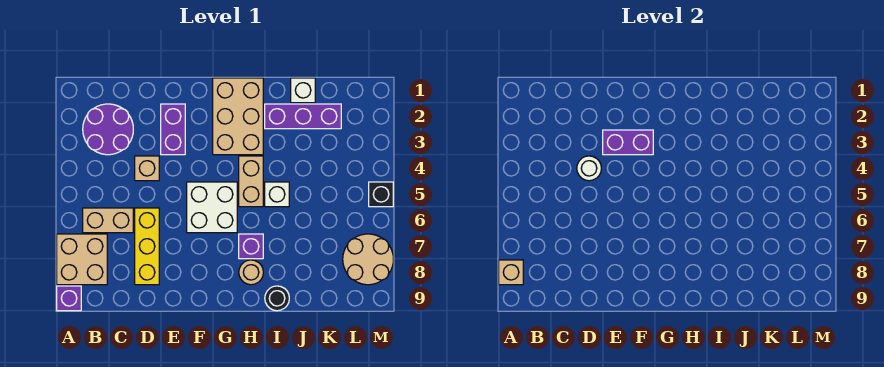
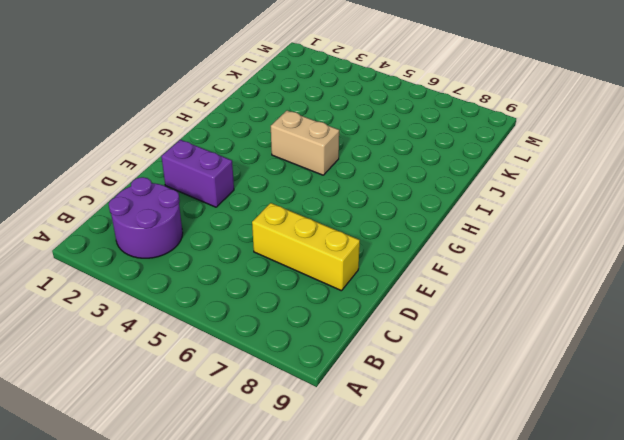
none -> tan 2x2 brick [57,234,107,285]
none -> purple 1x1 brick [57,286,81,311]
none -> tan 1x2 brick [83,208,133,233]

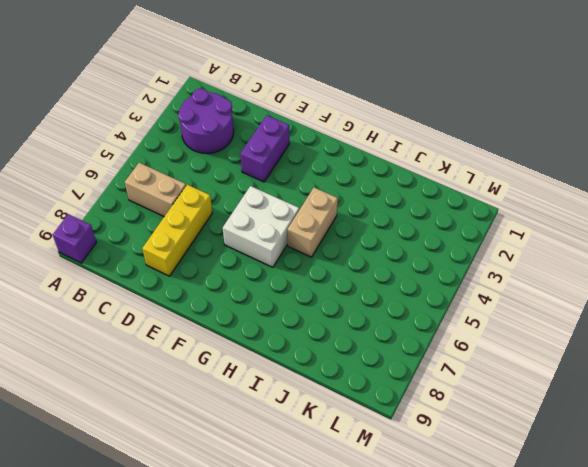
none -> tan 2x2 brick [57,234,107,285]
none -> tan 1x1 brick [135,156,159,181]
none -> tan 2x3 brick [213,78,263,155]

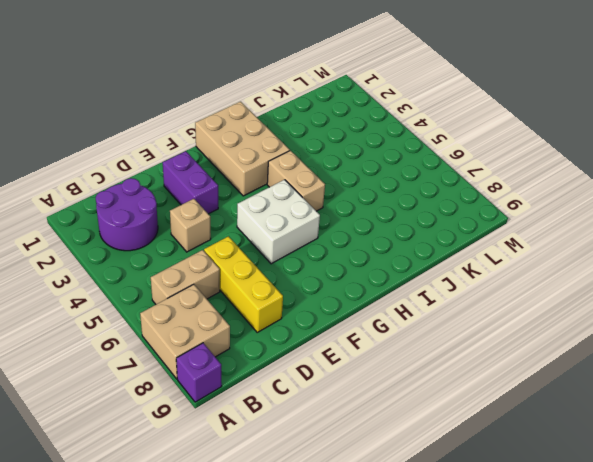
none -> purple 1x1 brick [239,234,263,259]
none -> tan 1x1 round brick [239,260,263,285]
none -> purple 1x3 brick [265,104,341,129]

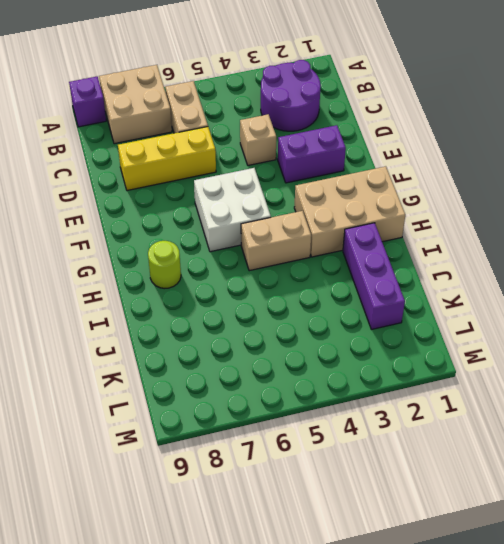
lime 1x1 round brick [148,241,181,289] -> tan 1x1 round brick [239,260,263,285]
none -> purple 1x1 brick [239,234,263,259]
none -> white 1x1 brick [265,182,289,207]
none -> black 1x1 round brick [265,286,289,311]

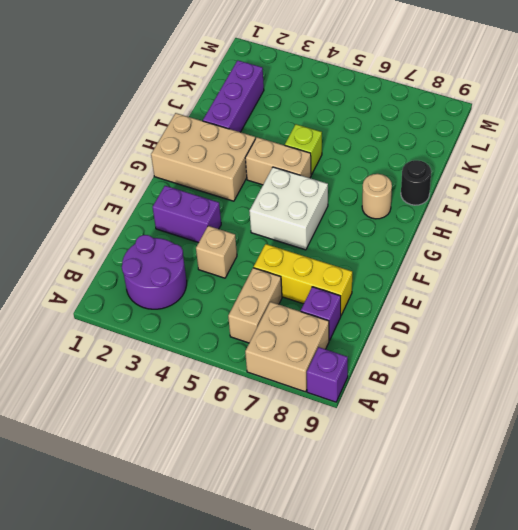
purple 1x1 brick [301,287,341,341] -> purple 1x1 brick moved to [239,234,263,259]
lime 1x1 brick [285,124,322,175] -> white 1x1 brick [265,182,289,207]
none -> white 1x1 brick [291,78,315,103]
none -> tan 2x2 round brick [343,234,393,285]
none -> black 1x1 brick [369,182,393,207]

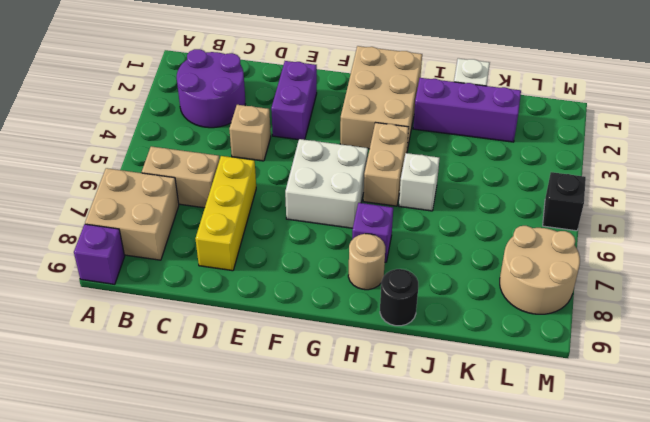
none -> tan 1x1 brick [499,260,523,285]
none -> white 1x1 round brick [577,156,601,181]
none -> purple 1x2 brick [603,130,653,155]

